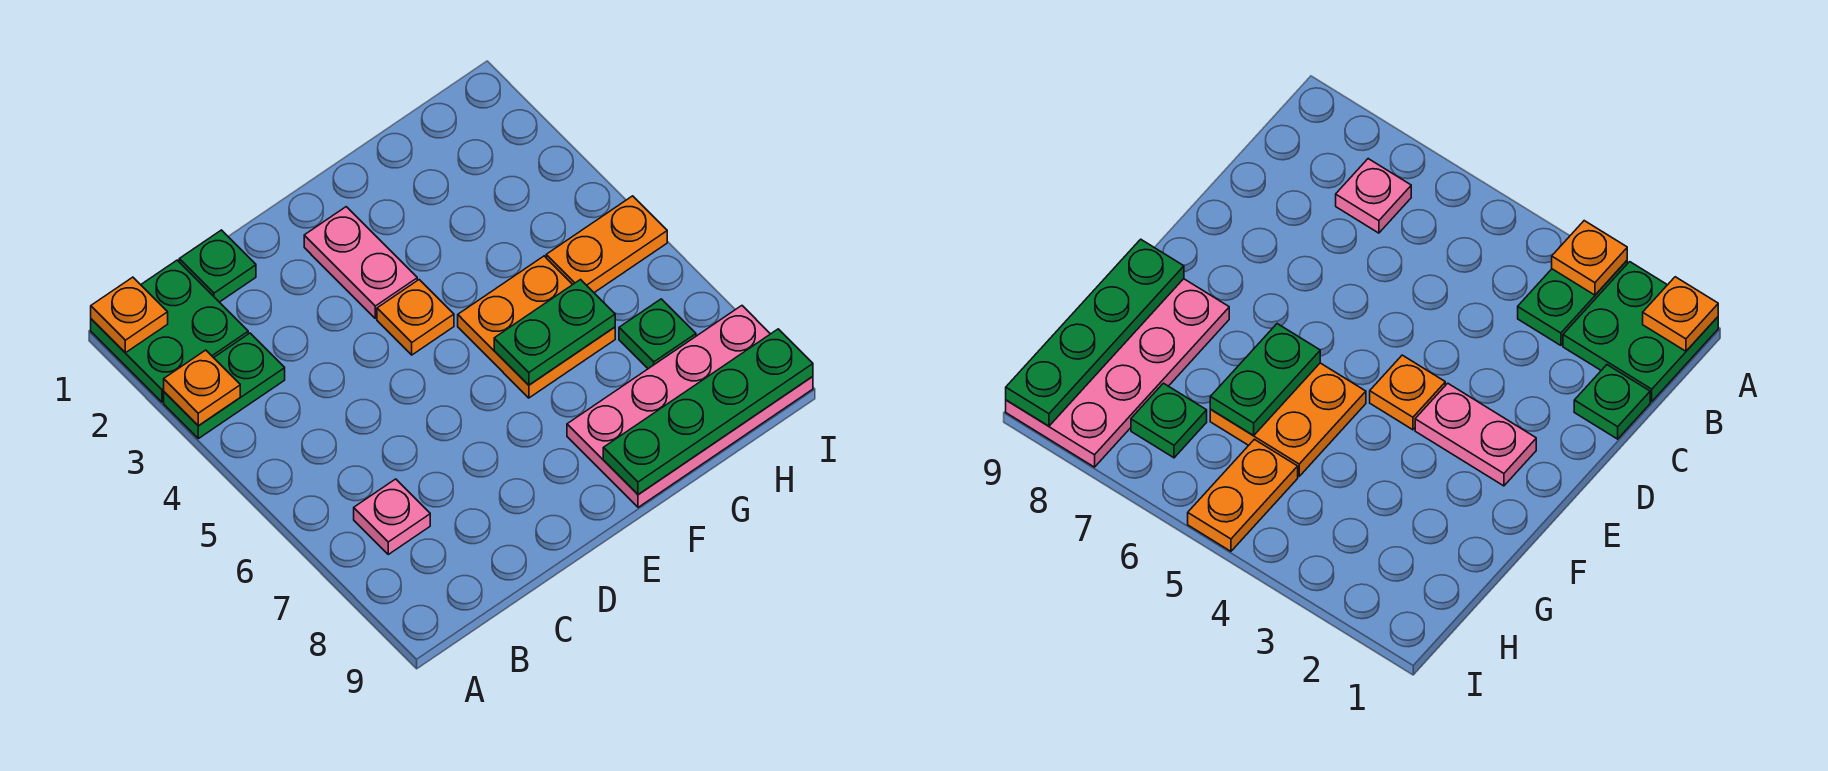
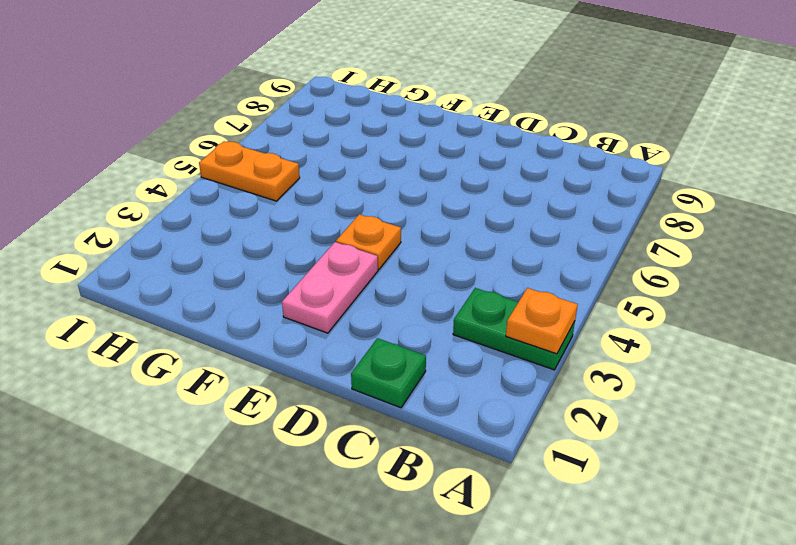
none -> green 2x2 plate [91,260,248,402]
none -> pink 1x1 plate [354,479,430,554]
none -> orange 2x2 plate [458,256,615,398]

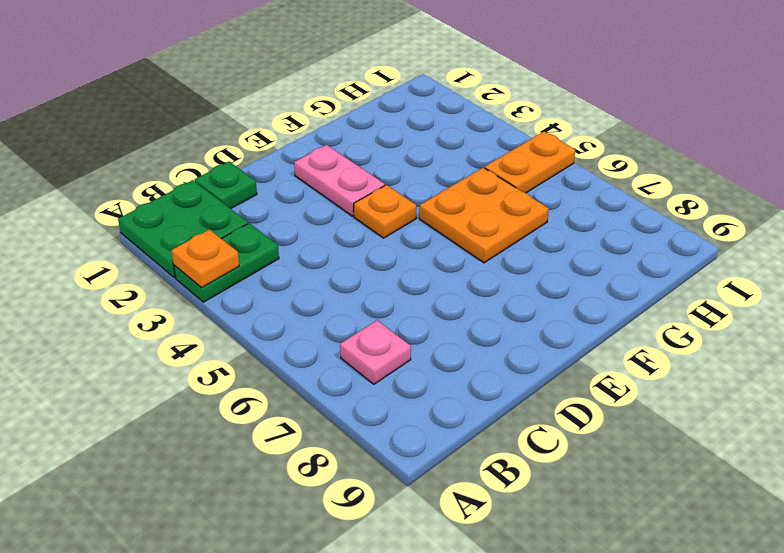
none -> pink 2x4 plate [567,306,813,507]
none -> green 1x1 plate [619,299,696,369]
none -> orange 1x1 plate [91,277,168,353]

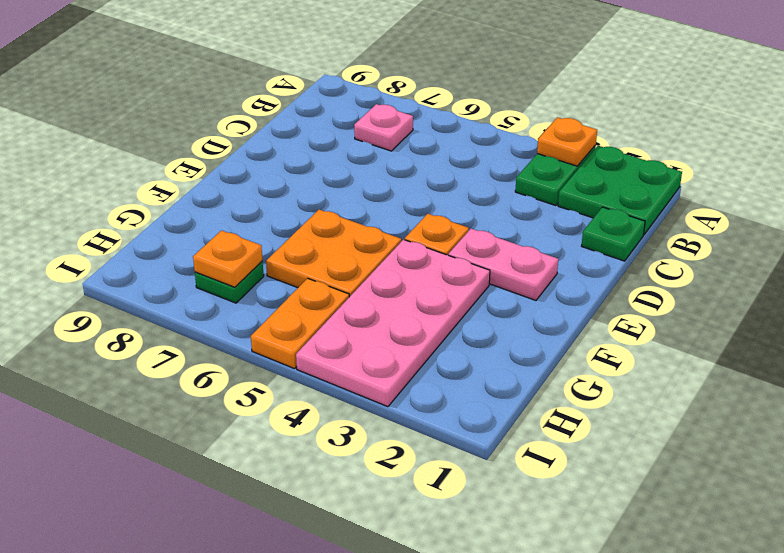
pink 2x4 plate [296,239,490,407] -> pink 2x4 plate moved to [567,306,813,507]
orange 1x1 plate [193,230,263,287] -> orange 1x1 plate moved to [91,277,168,353]
none -> green 1x2 plate [494,280,615,385]
none -> green 1x4 plate [603,329,813,494]

